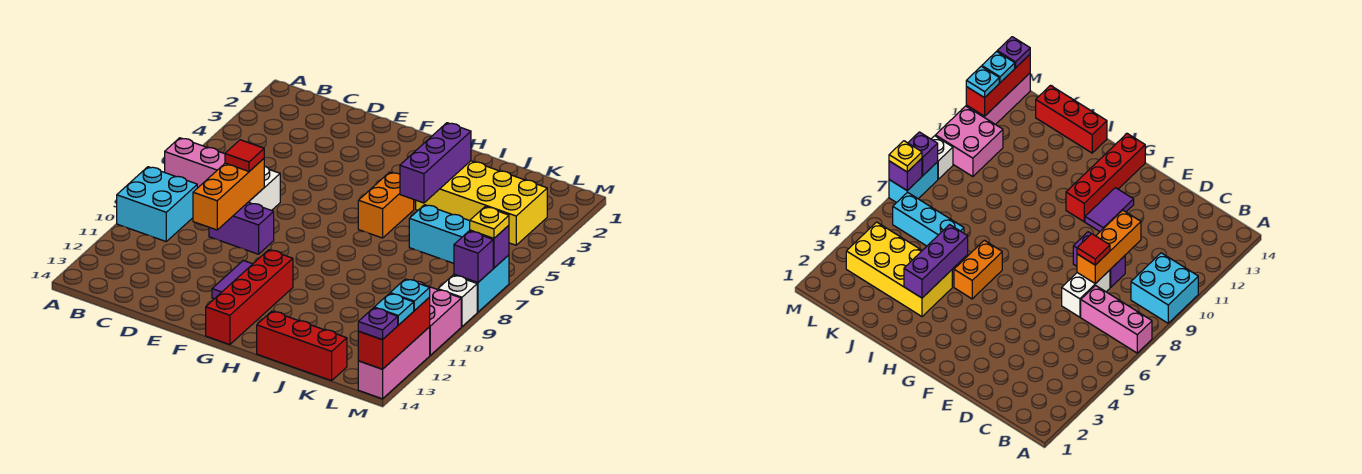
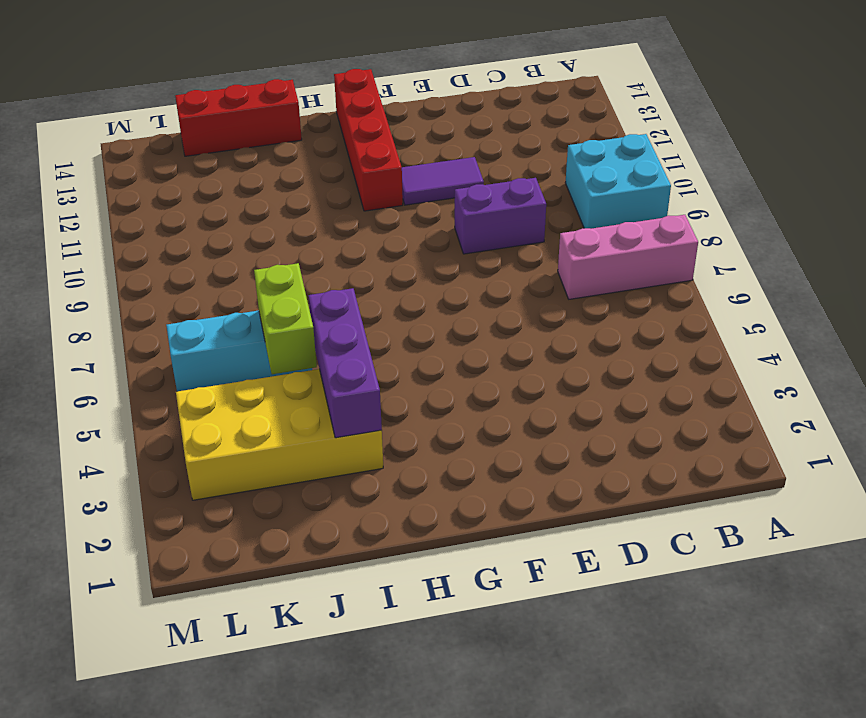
purple 1x2 tile [402,157,484,205] -> purple 1x2 tile turned to [212,261,252,299]
lime 1x2 brick [254,263,317,374] -> none
none -> white 1x2 brick [249,166,280,211]
none -> orange 1x2 brick [358,172,414,238]
none -> pink 2x2 brick [417,281,461,355]

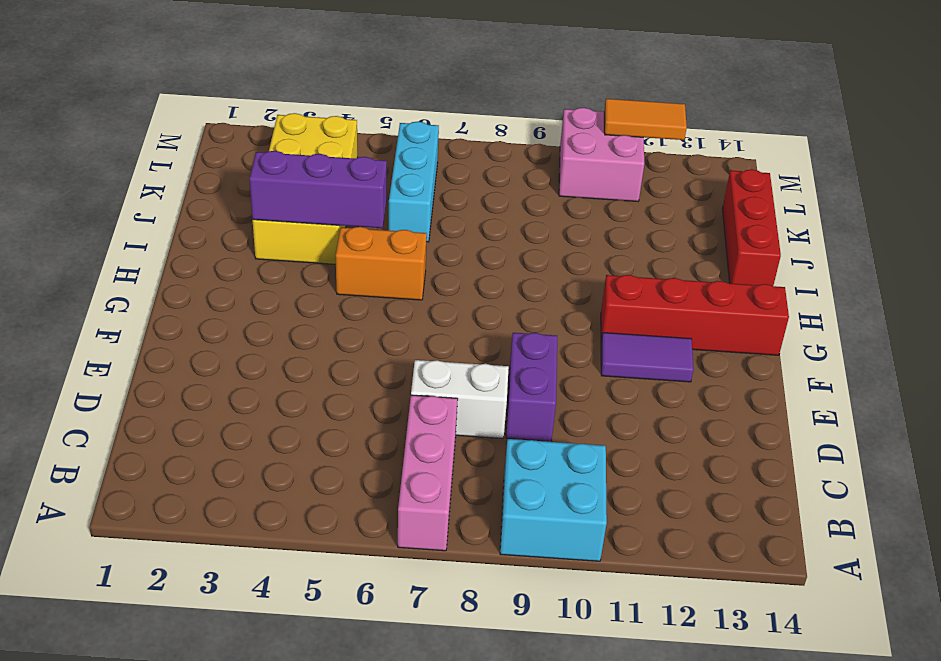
orange 1x2 tile [604,99,687,140] -> red 1x3 brick [358,298,430,369]
none -> cyan 1x2 brick [454,255,509,312]
none -> white 1x1 brick [438,275,477,326]
none -> pink 1x3 brick [358,327,430,399]

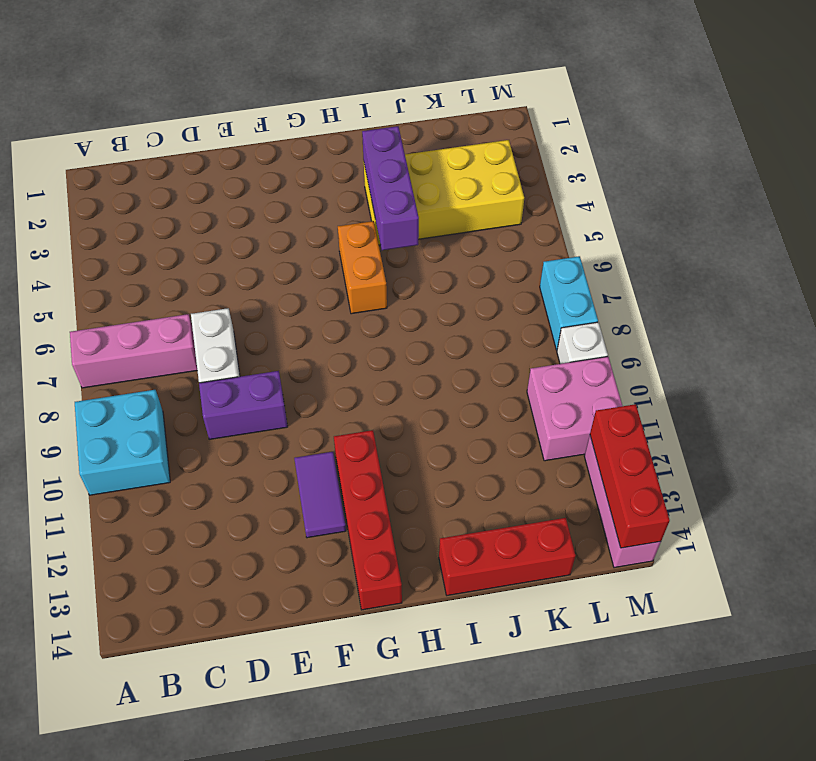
none -> cyan 1x3 brick [409,205,470,263]
none -> orange 1x3 brick [193,159,264,230]
none -> purple 1x1 brick [470,225,509,268]

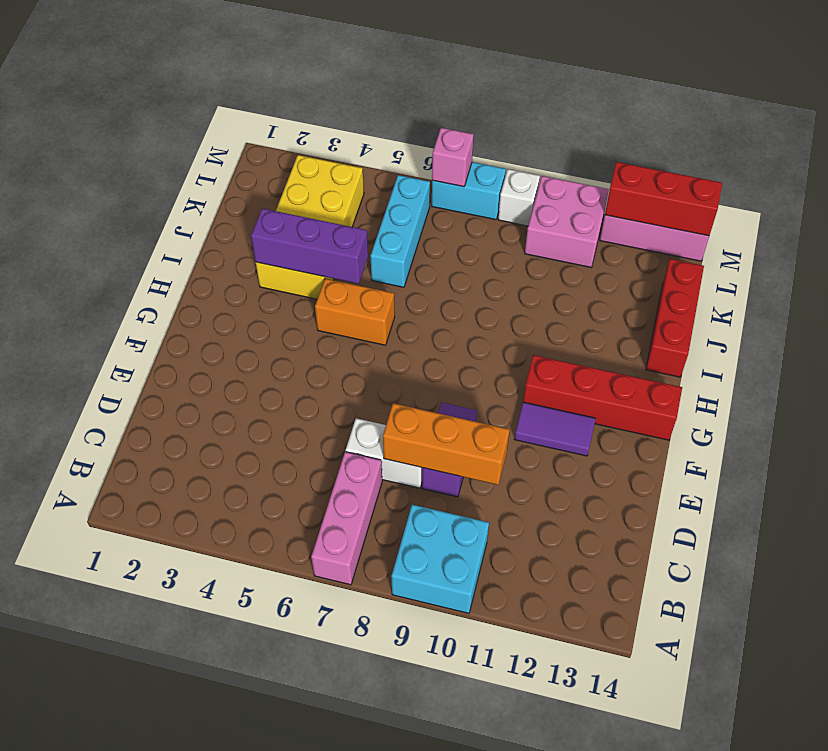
pink 1x1 brick [432,128,474,187] -> purple 1x1 brick [470,225,509,268]
none -> purple 1x1 brick [454,231,493,283]
none -> red 1x1 tile [225,140,264,171]
none -> yellow 1x1 plate [470,207,509,238]

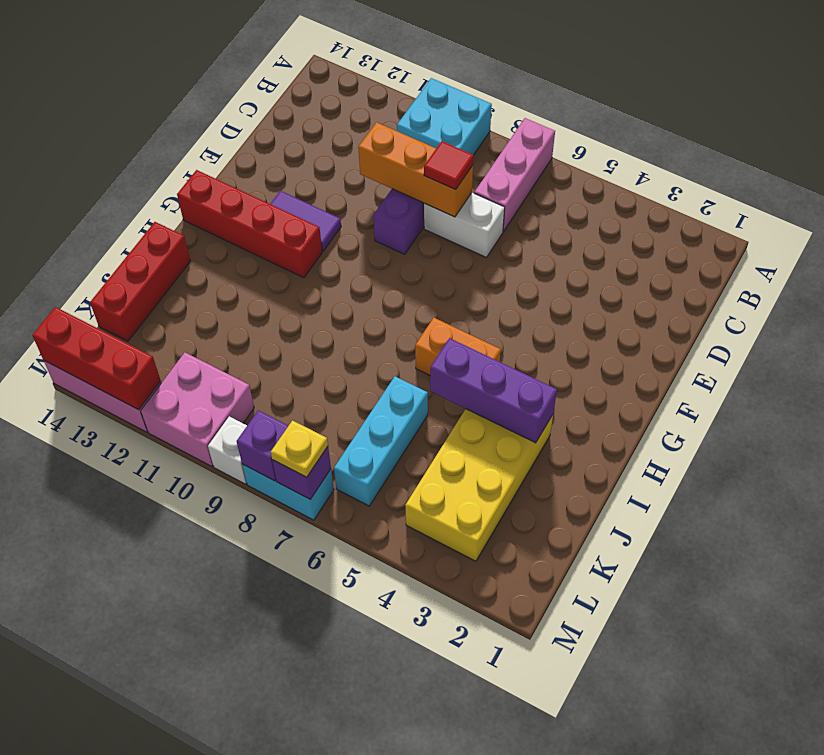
none -> cyan 1x1 plate [390,279,430,311]
none -> cyan 1x1 plate [374,293,414,325]
none -> purple 1x1 plate [358,308,398,340]

